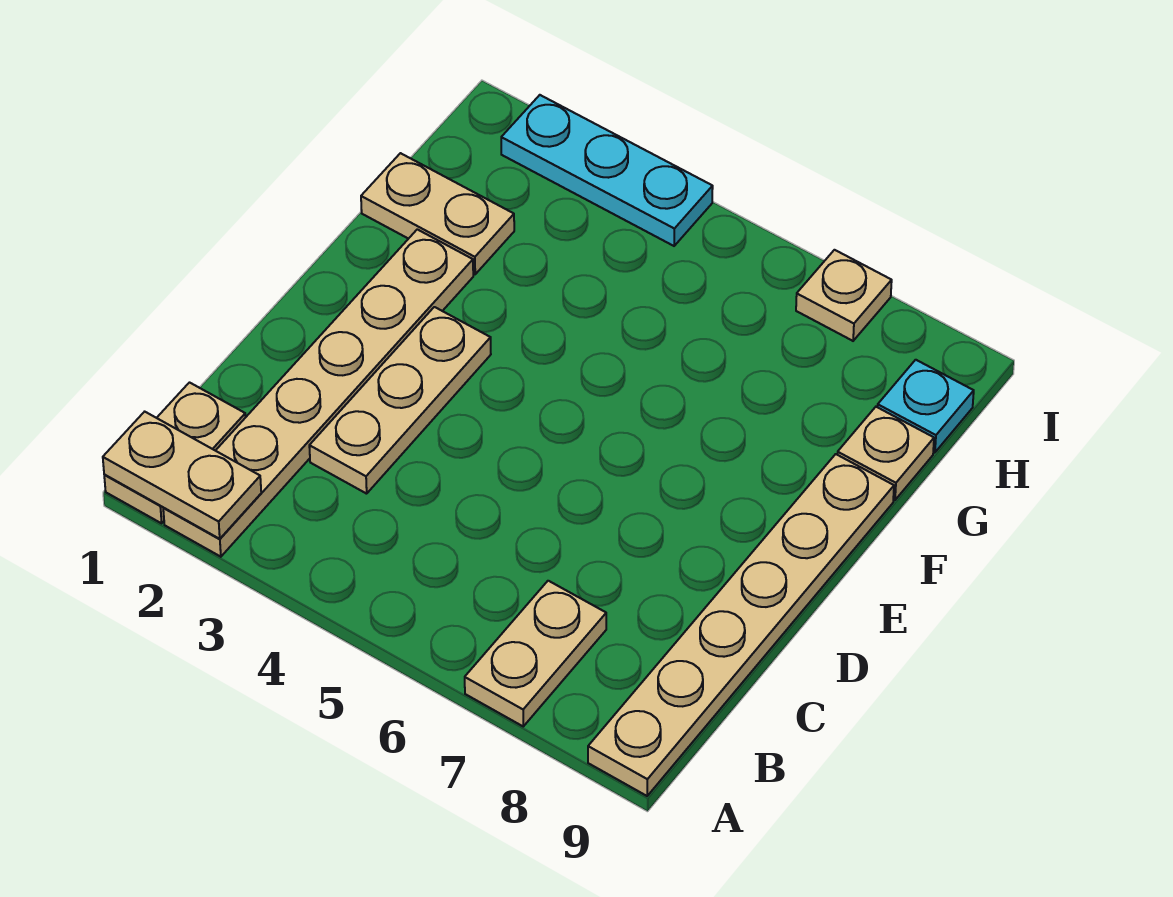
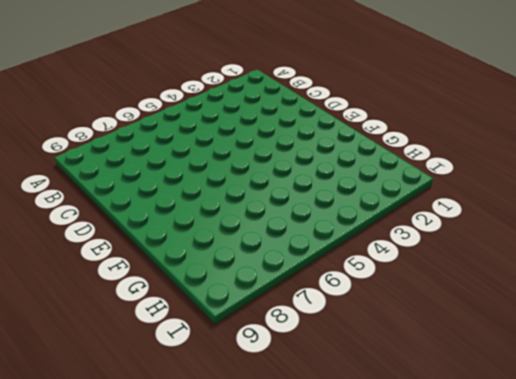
none -> tan 1x2 plate [104,383,246,523]
none -> tan 1x6 plate [163,229,473,557]

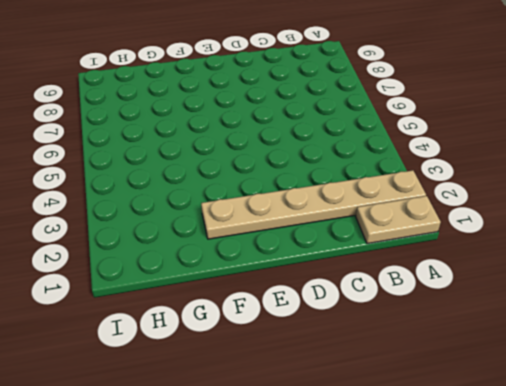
none -> tan 1x2 plate [465,581,606,726]
none -> tan 1x6 plate [588,454,894,796]

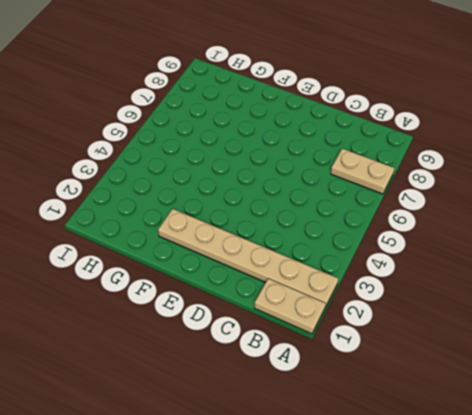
none -> tan 1x6 plate [588,454,894,796]
none -> tan 1x3 plate [309,307,491,494]

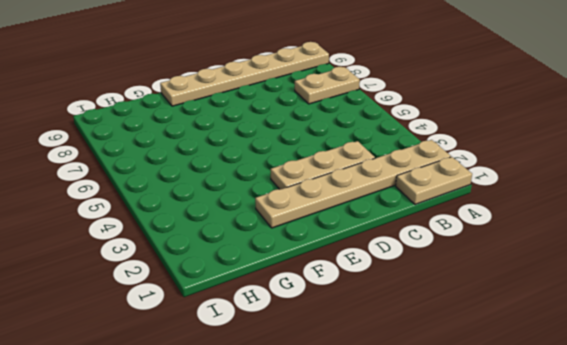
none -> tan 1x2 plate [361,153,514,274]
none -> tan 1x1 plate [837,407,934,500]

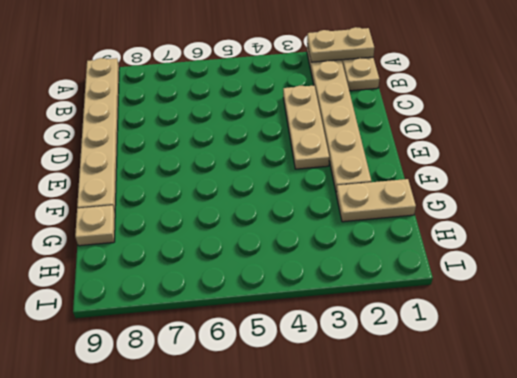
none -> tan 1x2 plate [465,581,606,726]
none -> cyan 1x1 plate [878,360,974,452]

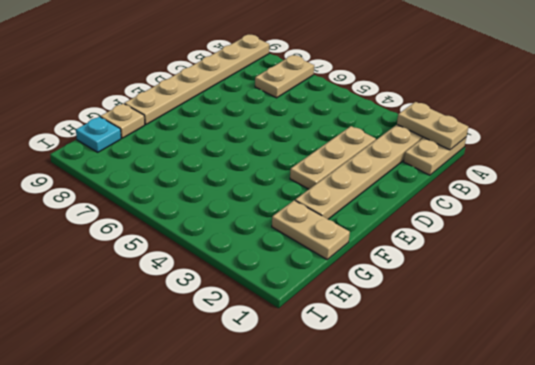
none -> cyan 1x3 plate [501,95,713,246]
none -> tan 1x1 plate [796,250,892,341]

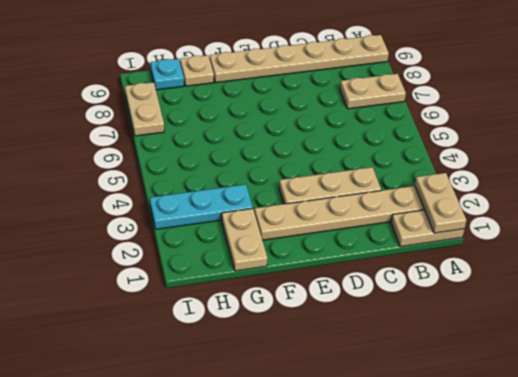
cyan 1x3 plate [150,184,253,229] -> cyan 1x3 plate turned to [501,95,713,246]
tan 1x2 plate [125,82,164,136] -> tan 1x1 plate [796,250,892,341]

